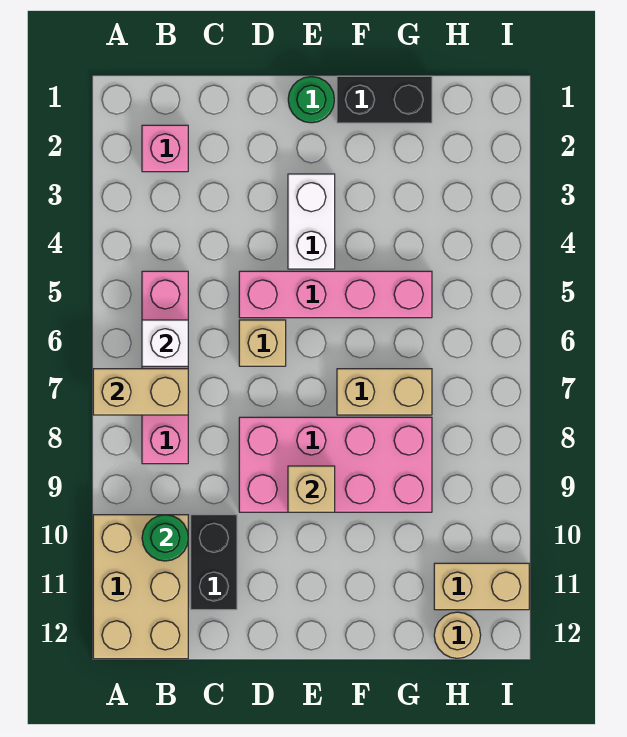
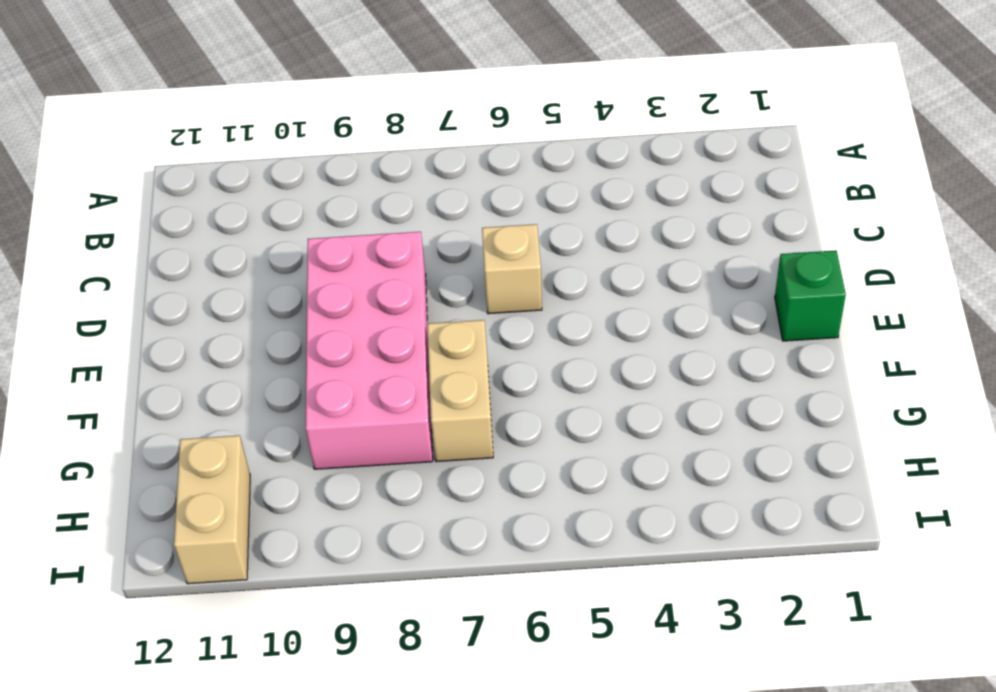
green 1x1 brick [775,250,846,341] -> green 1x1 round brick [288,77,334,123]
none -> tan 2x3 brick [93,515,188,659]
none -> pink 1x1 brick [142,125,188,172]
none -> pink 1x4 brick [142,271,188,464]

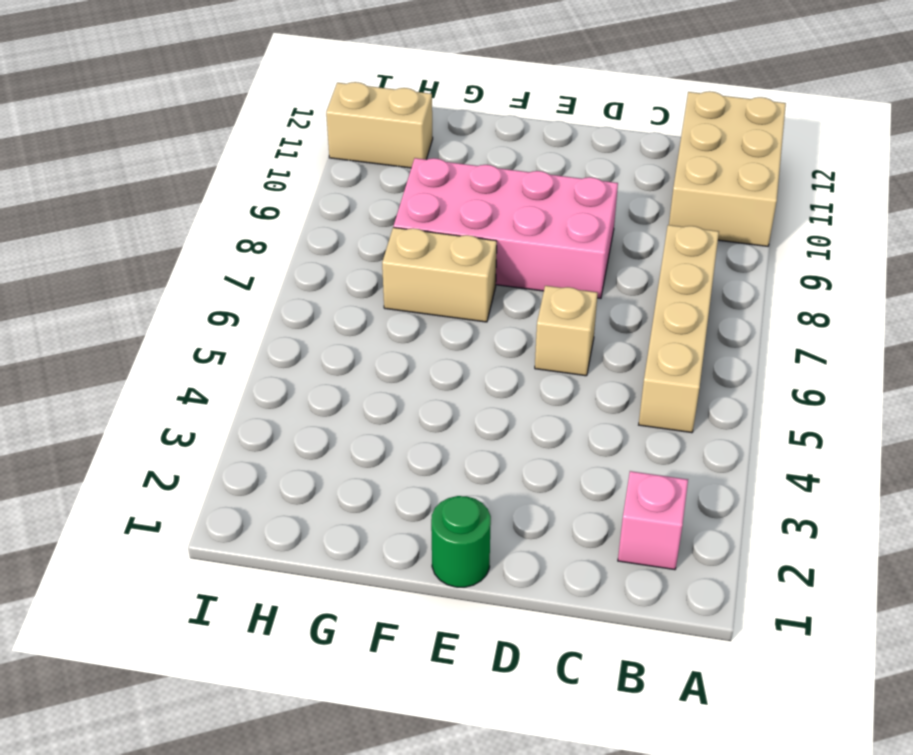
tan 1x4 brick [639,225,719,433] -> pink 1x4 brick [142,271,188,464]
none -> black 1x2 brick [191,515,237,610]
none -> pink 1x4 brick [239,271,432,318]
none -> white 1x2 brick [288,174,335,269]

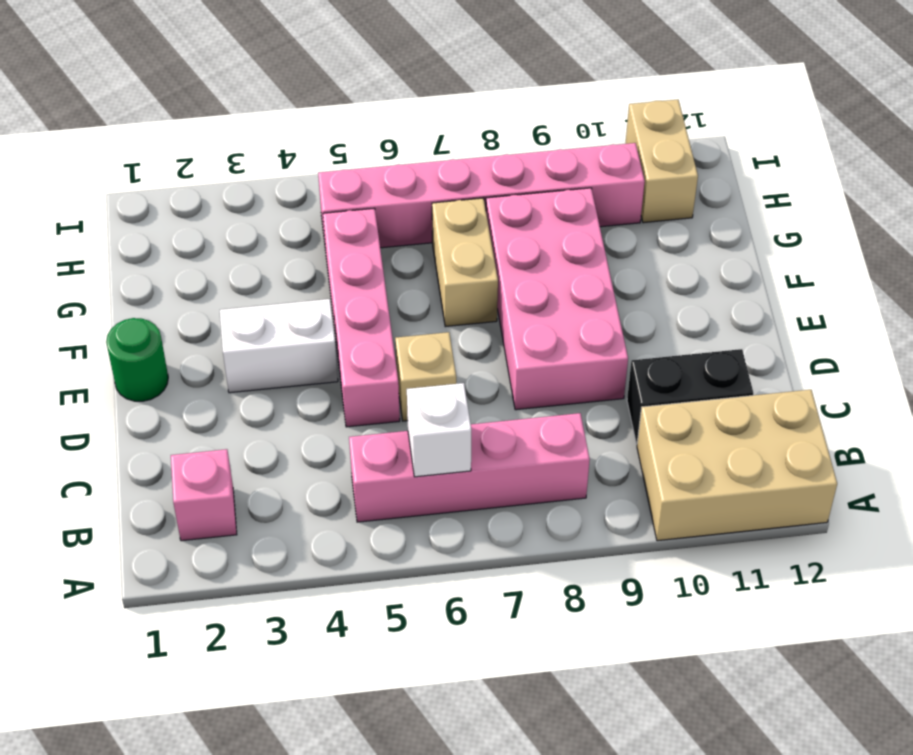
pink 1x6 brick [318,143,645,248] -> none
none -> black 1x2 brick [337,76,432,123]
none -> tan 1x1 round brick [434,612,481,658]
none -> tan 1x2 brick [93,369,188,415]

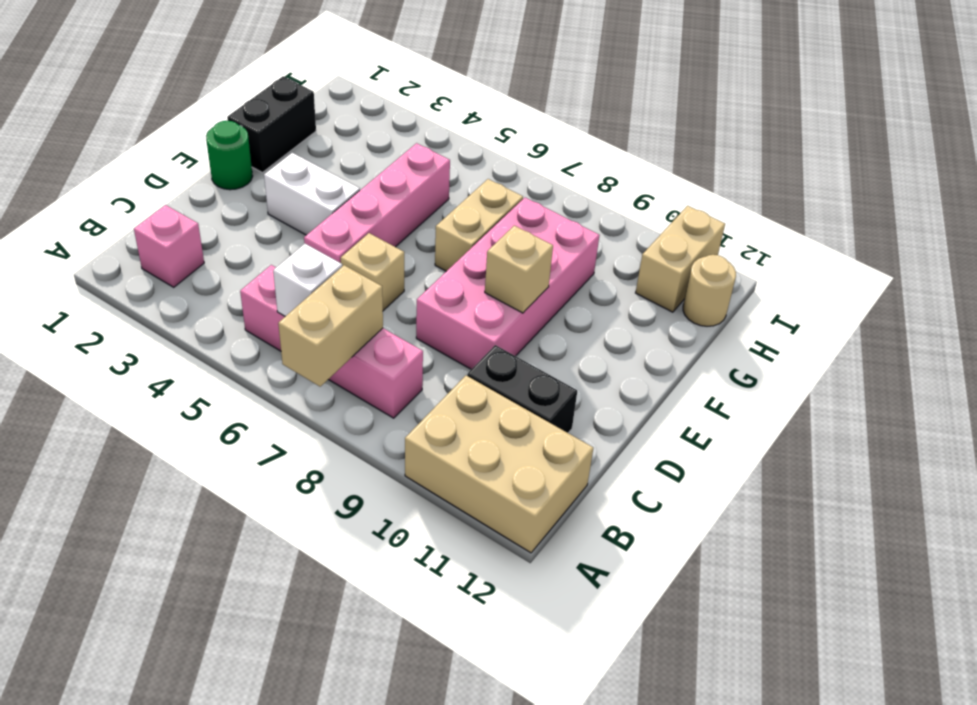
none -> green 1x1 round brick [142,515,188,561]

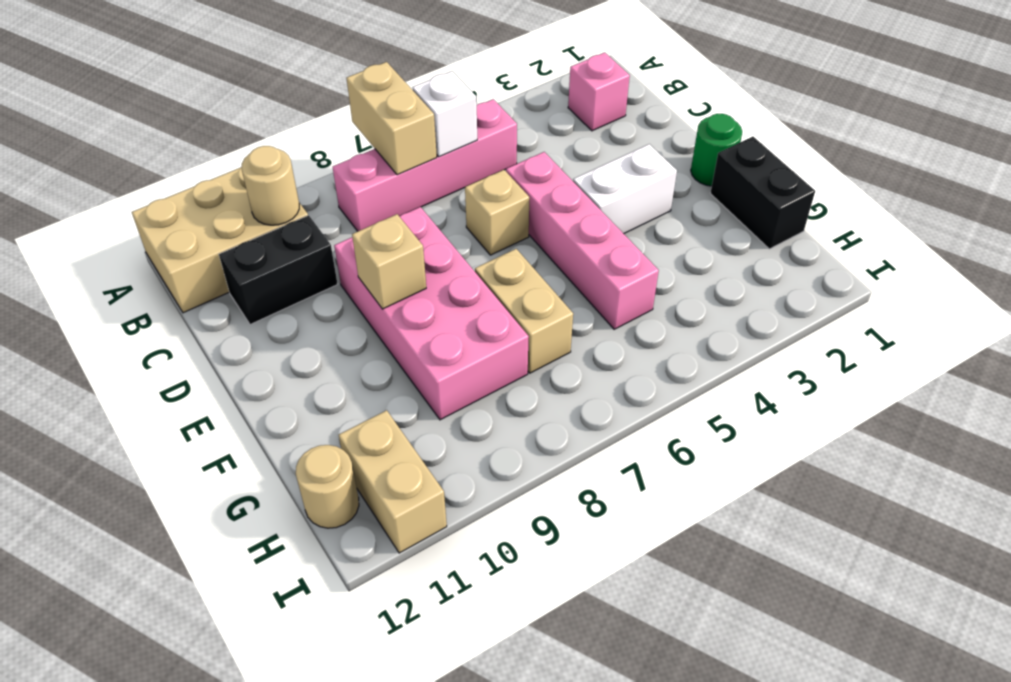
tan 1x1 round brick [242,146,299,225] -> green 1x1 round brick [142,515,188,561]

